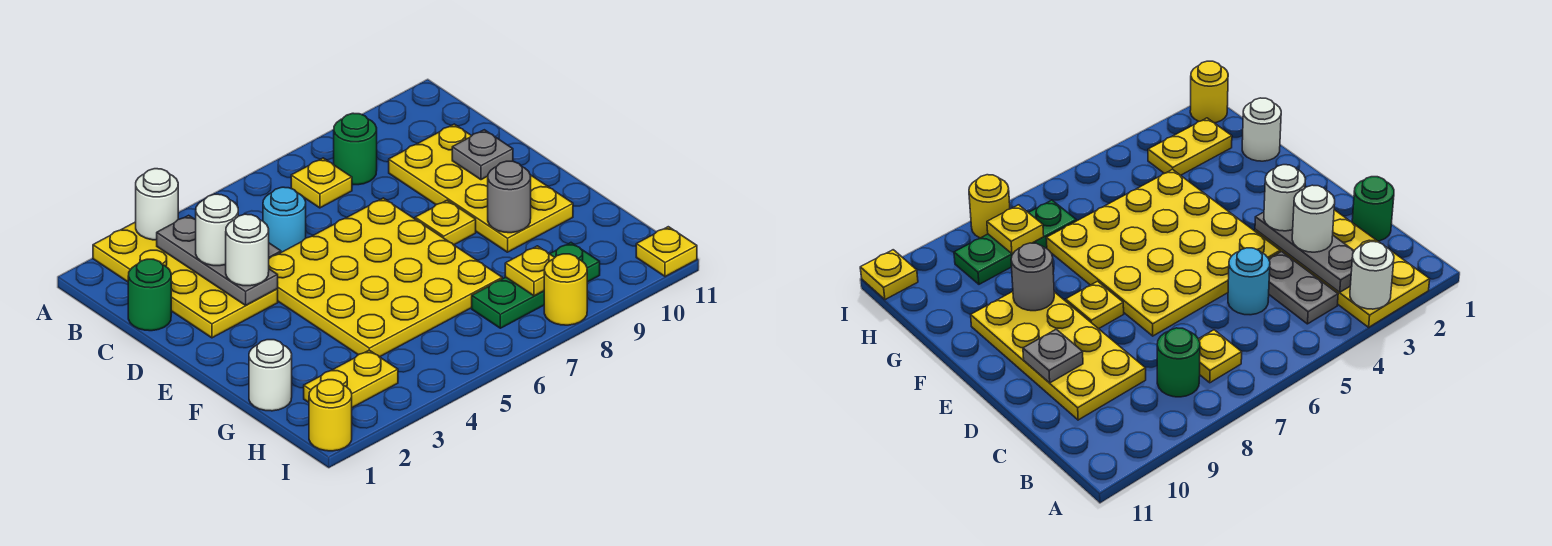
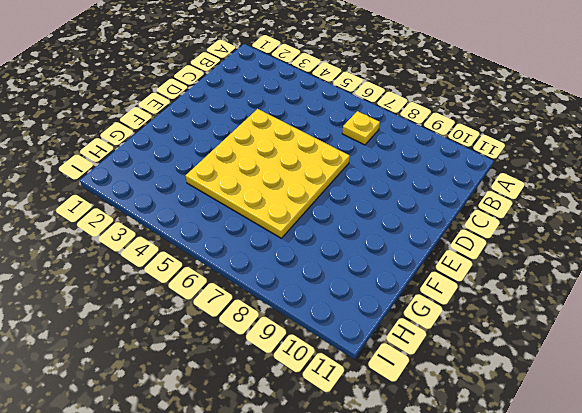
none -> yellow 2x4 plate [93,222,278,338]
none -> grey 1x2 plate [1269,252,1338,324]
none -> green 1x1 round brick [334,113,377,185]

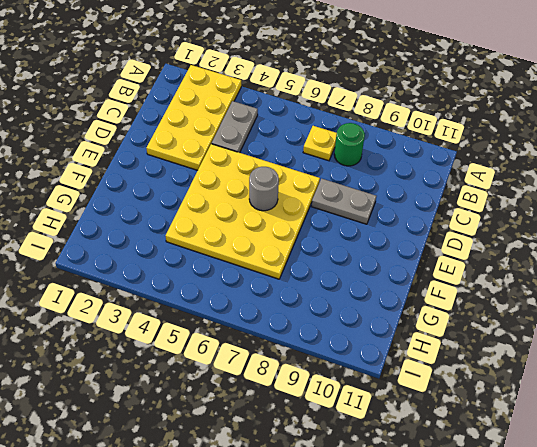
grey 1x2 plate [311,179,376,224] -> yellow 2x4 plate [389,124,573,252]
grey 1x1 round brick [249,167,279,211] -> grey 1x1 round brick moved to [488,161,531,233]
none -> green 1x1 round brick [128,259,171,331]
none -> cyan 1x1 round brick [263,187,306,252]
none -> yellow 1x1 plate [415,200,476,245]

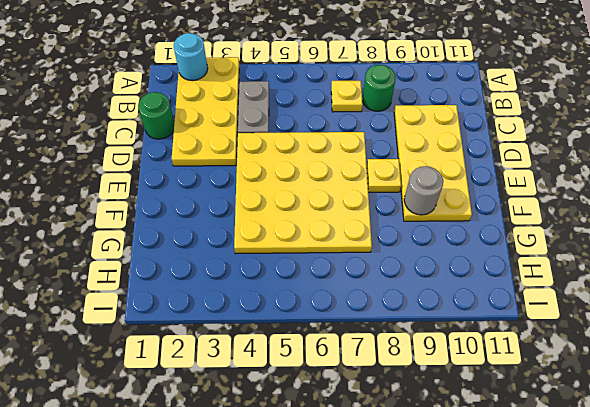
cyan 1x1 round brick [174,33,208,81] -> cyan 1x1 round brick moved to [263,187,306,252]
none -> white 1x1 round brick [249,340,292,411]
none -> yellow 1x2 plate [304,350,398,408]
none -> green 1x3 plate [472,243,600,328]

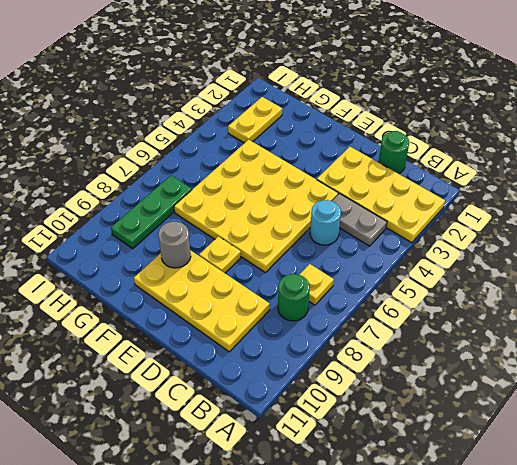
none -> white 1x1 round brick [249,340,292,411]
none -> yellow 1x1 round brick [309,380,352,451]
none -> yellow 1x1 round brick [544,254,587,325]

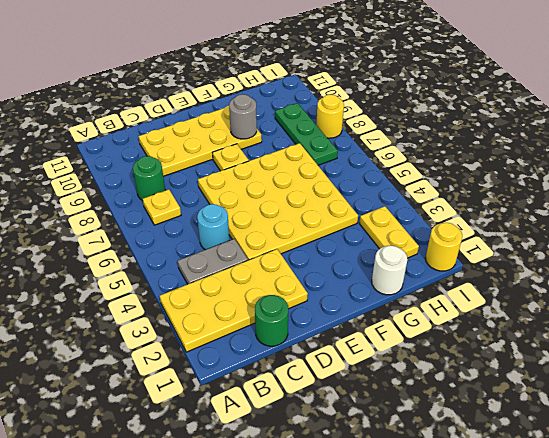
none -> yellow 1x1 plate [636,227,697,277]
none -> white 1x1 round brick [136,169,178,240]
none -> grey 1x3 plate [157,215,278,305]

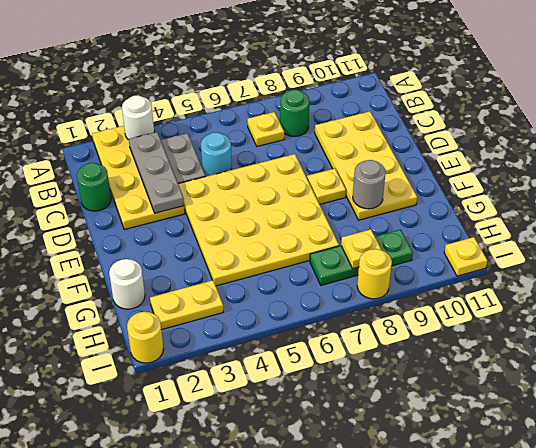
none -> grey 1x1 plate [452,130,513,180]
none -> white 1x1 round brick [196,194,238,266]
none -> white 1x1 round brick [226,214,269,286]

